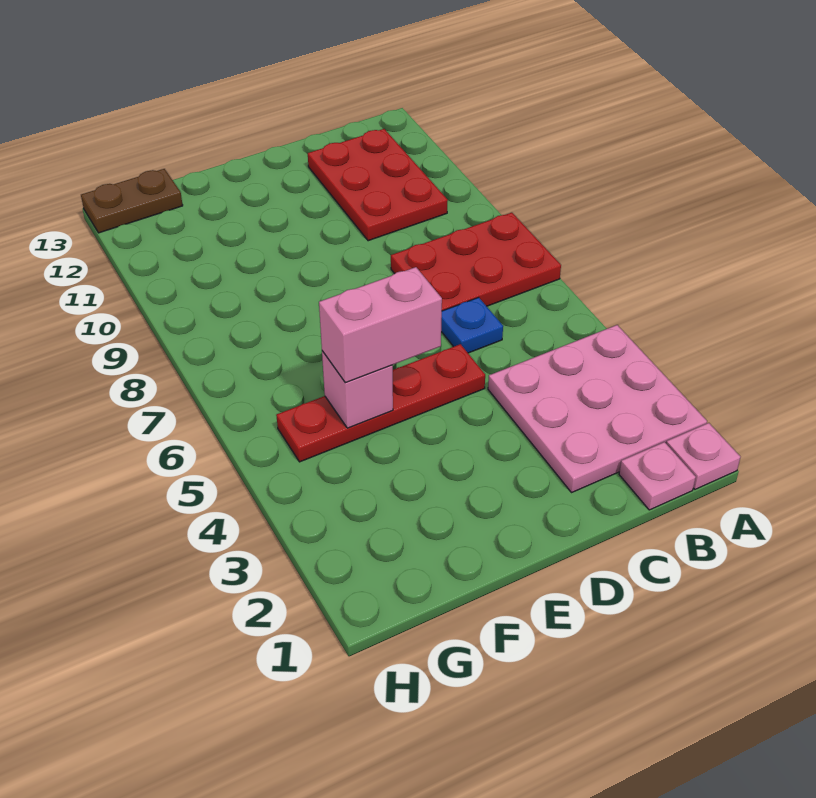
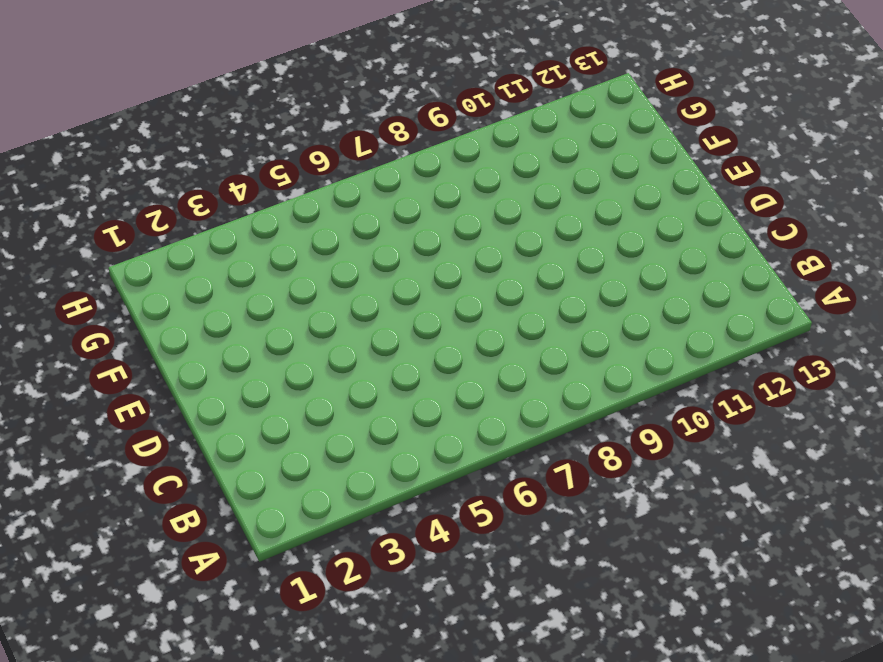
none -> pink 1x1 plate [666,423,740,489]
none -> pink 3x3 plate [488,325,707,492]

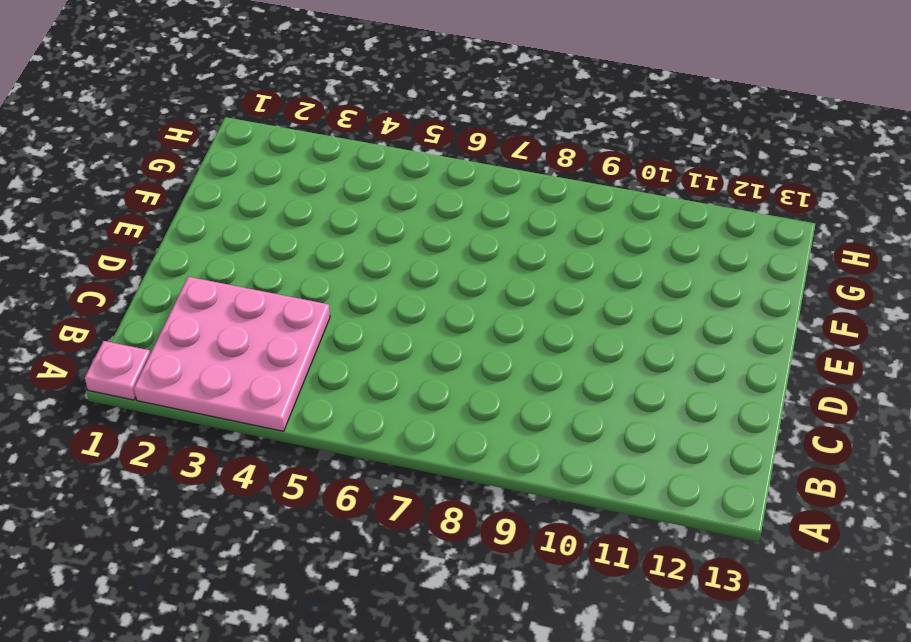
none -> red 2x3 plate [391,213,561,311]
none -> pink 1x1 plate [619,442,696,510]

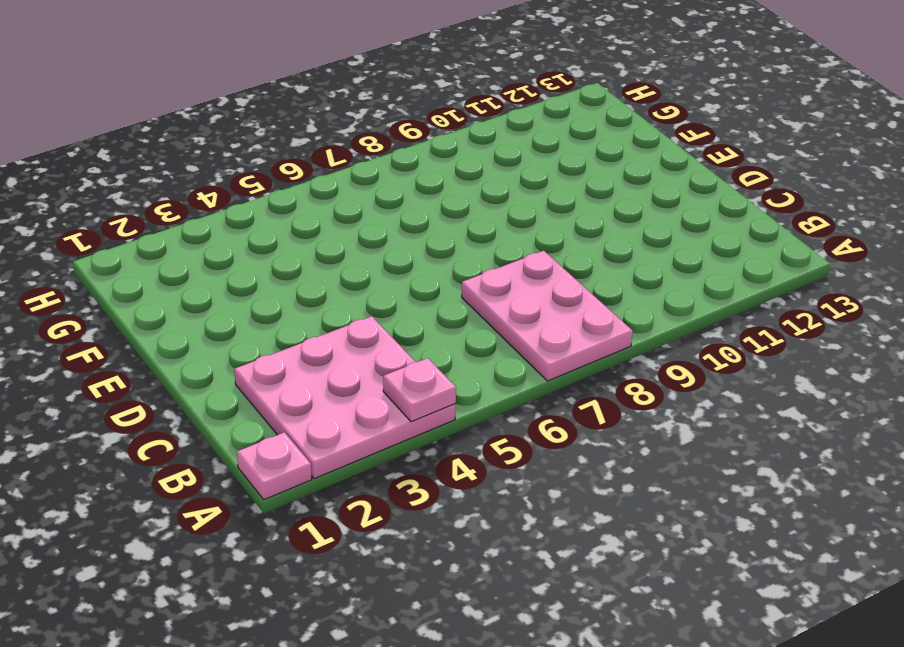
pink 1x1 plate [383,358,456,422] -> pink 1x1 plate moved to [619,442,696,510]
pink 2x3 plate [462,251,633,381] -> red 2x3 plate [391,213,561,311]
none -> red 2x3 plate [308,129,448,241]
none -> blue 1x1 plate [441,297,503,353]

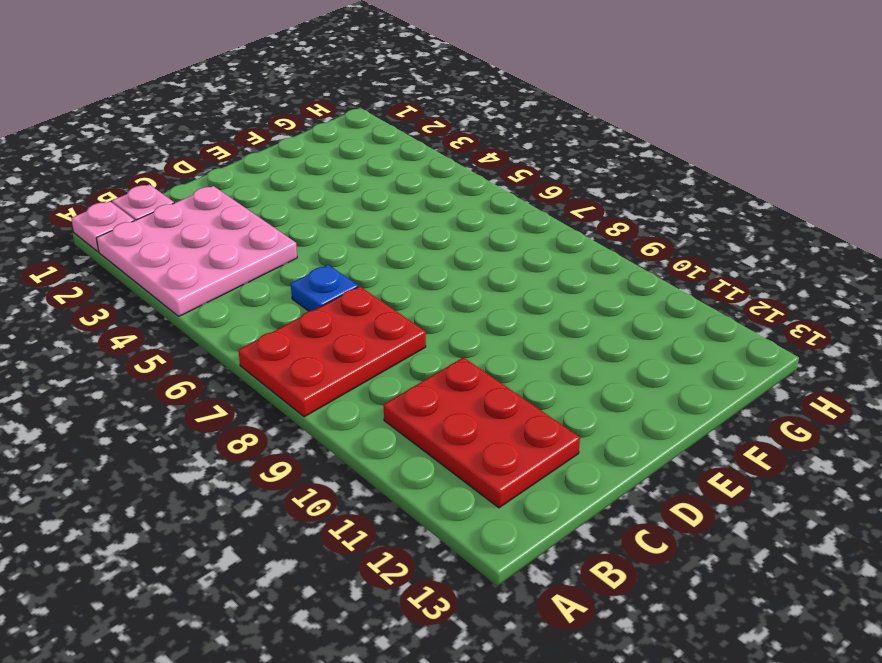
none -> red 1x4 plate [276,344,485,462]
none -> brown 1x2 plate [81,169,183,233]

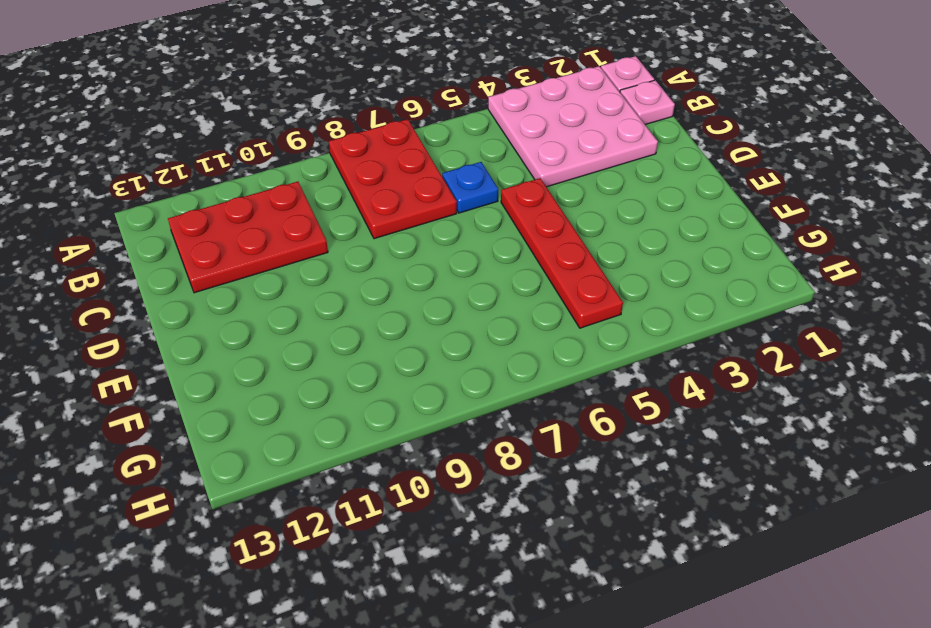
none -> brown 1x2 plate [81,169,183,233]
none -> pink 1x1 brick [322,351,393,428]

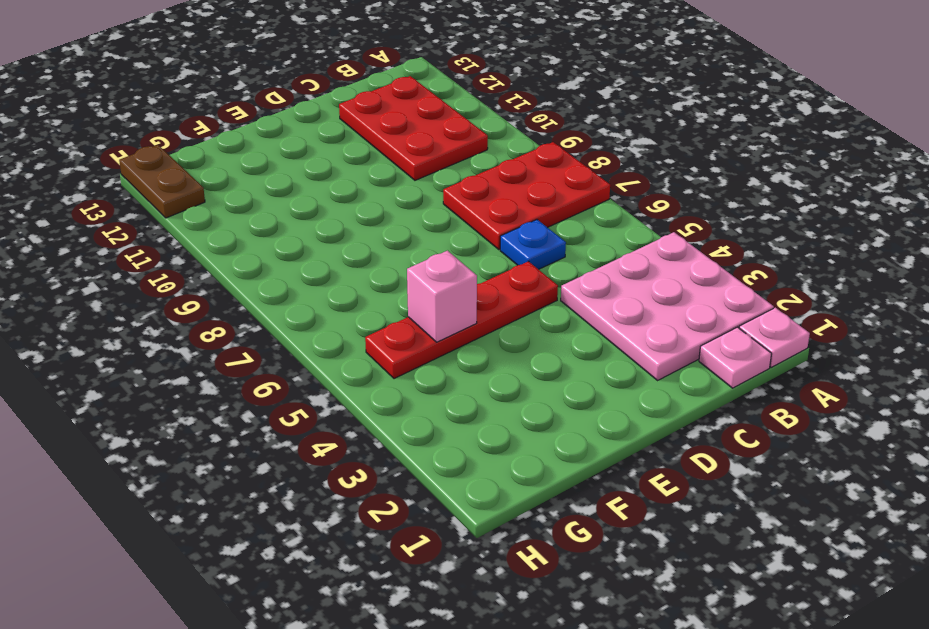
brown 1x2 plate [119,145,205,218] -> brown 1x2 plate turned to [81,169,183,233]
none -> pink 1x2 brick [319,267,442,383]

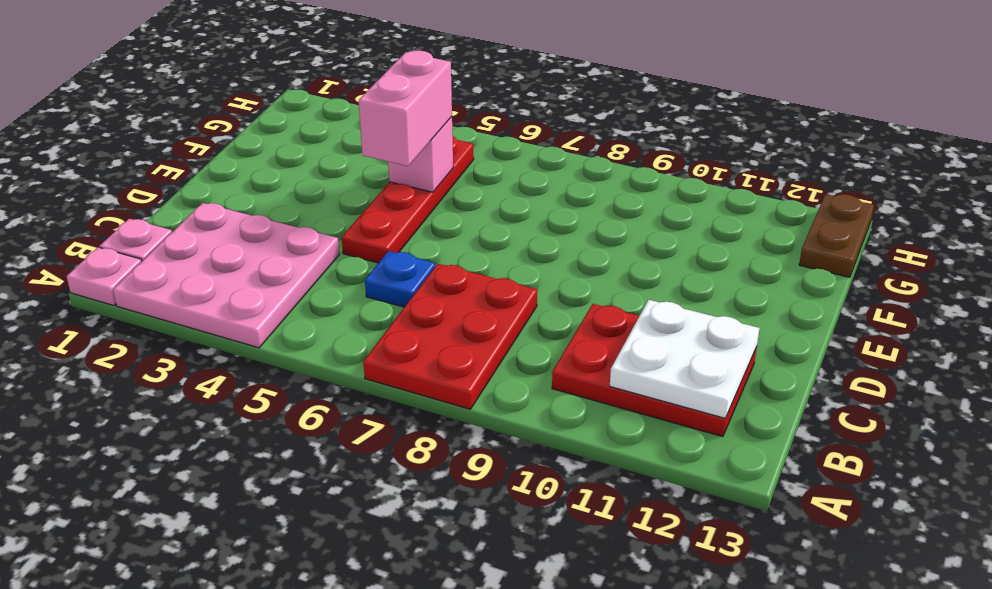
white 2x2 plate [610,300,759,418] -> none

